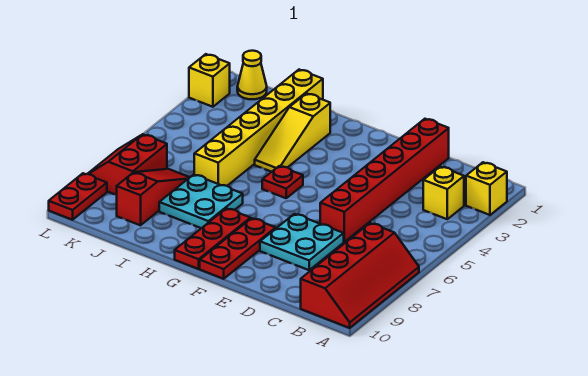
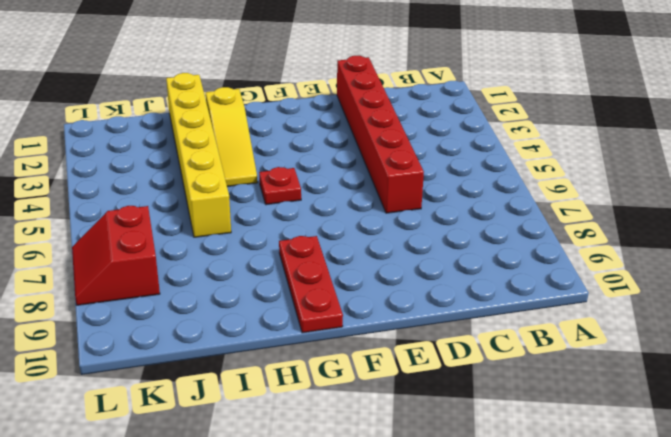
none -> yellow 1x1 brick [466,162,507,215]
none -> red 2x4 slope [301,223,419,328]
none -> yellow 1x1 brick [423,167,464,219]

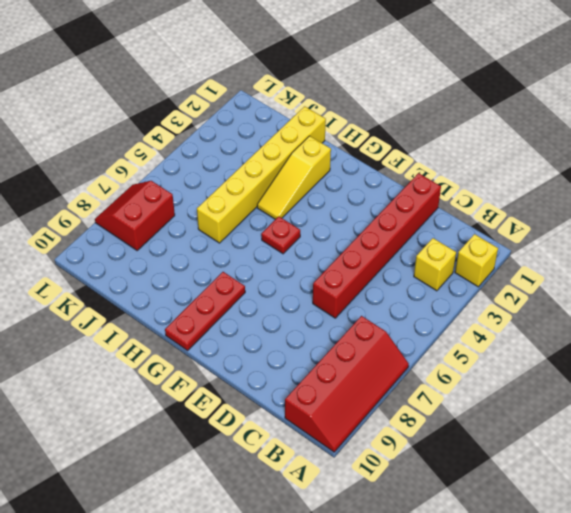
none -> cyan 2x2 plate [260,214,344,270]
none -> red 1x3 plate [200,218,276,279]
none -> cyan 2x2 plate [159,175,243,228]

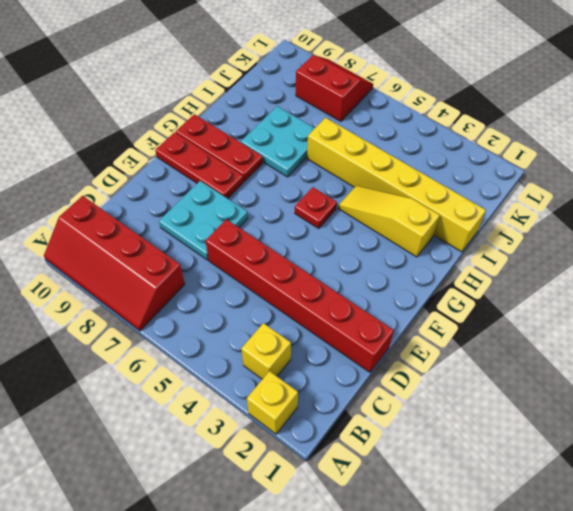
none -> red 1x3 slope [117,169,190,225]
none -> yellow 1x1 cone [237,51,267,99]
none -> yellow 1x1 brick [189,54,230,107]

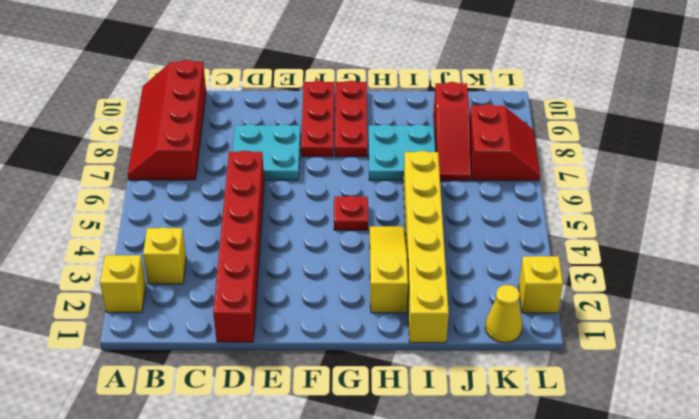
none -> red 1x2 plate [49,173,107,220]

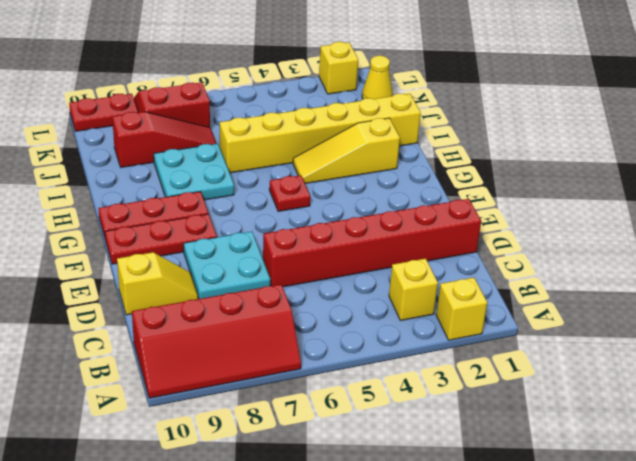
yellow 1x2 slope [117,252,198,315] -> none

